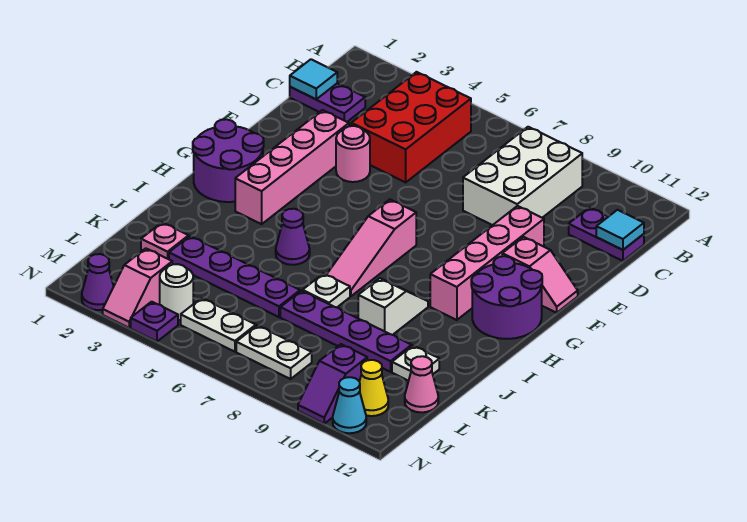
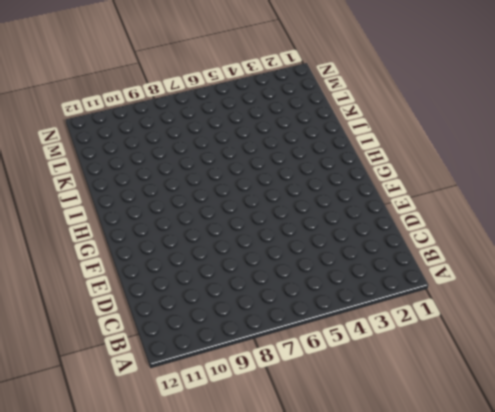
none -> red 2x3 brick [351,72,471,182]
none -> white 2x3 brick [463,127,582,225]
none -> purple 1x2 plate [290,83,365,122]
none -> purple 1x2 plate [569,207,644,261]

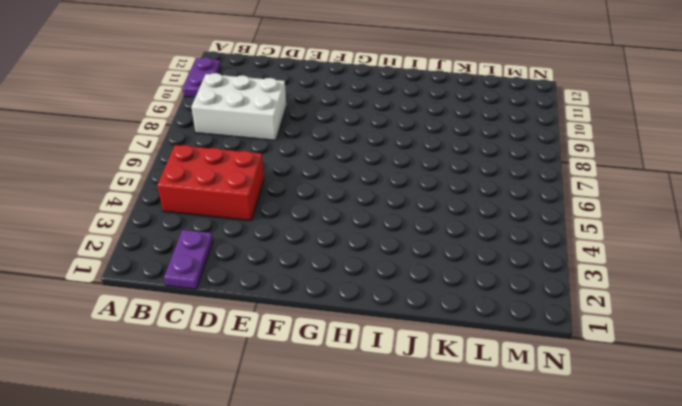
purple 1x2 plate [183,57,221,97] -> purple 1x2 plate moved to [569,207,644,261]
none -> pink 1x4 brick [235,110,349,224]
none -> pink 1x1 round brick [336,126,370,182]
none -> pink 1x4 brick [430,206,544,320]
none -> pink 1x2 slope [502,237,578,313]

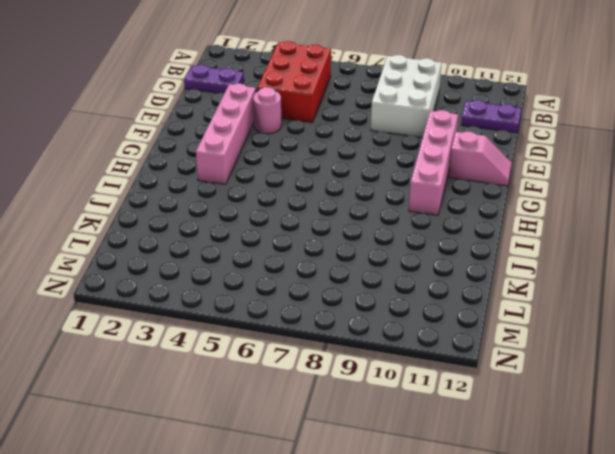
none -> purple 2x2 round brick [193,119,264,202]
none -> pink 1x3 slope [327,199,416,296]
none -> purple 2x2 round brick [471,256,542,339]
none -> purple 1x1 cone [276,209,310,265]

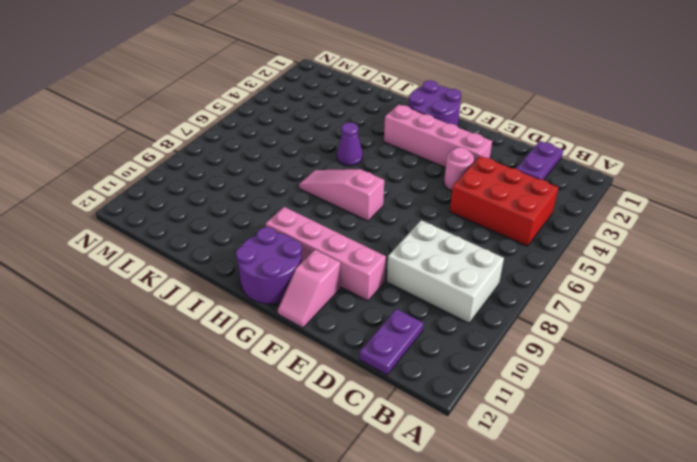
none -> white 1x2 slope [358,278,428,335]
none -> white 1x1 plate [303,274,350,307]
none -> pink 1x1 plate [141,222,189,259]
none -> purple 1x4 plate [169,236,300,317]

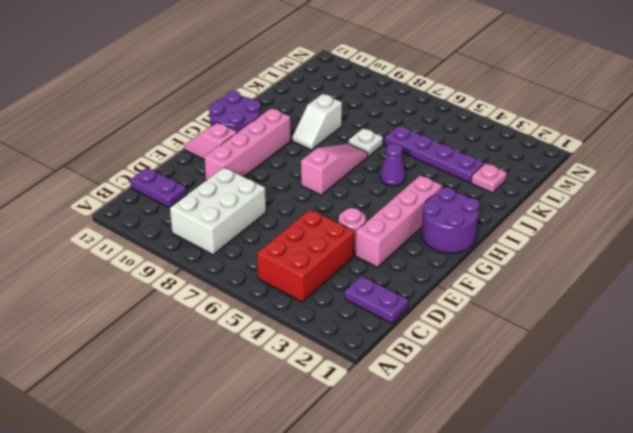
none -> purple 1x4 plate [280,291,412,372]
none -> white 1x1 plate [392,346,439,381]
none -> pink 1x1 cone [405,356,438,412]
none -> pink 1x2 slope [103,248,172,328]

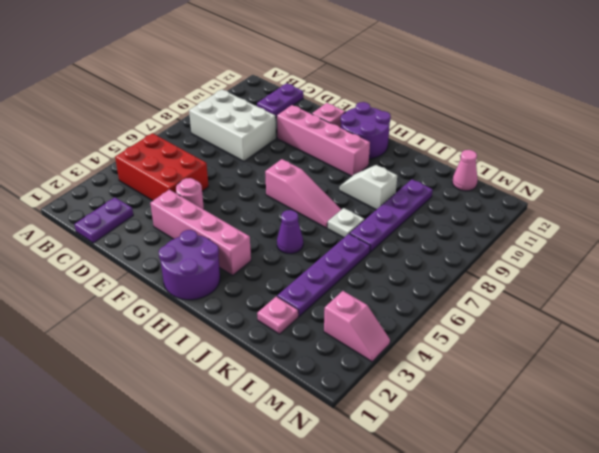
none -> white 1x1 plate [392,346,439,381]
none -> white 1x1 round brick [160,264,193,320]
none -> white 1x2 plate [181,298,256,352]
none -> white 1x2 plate [236,325,312,379]

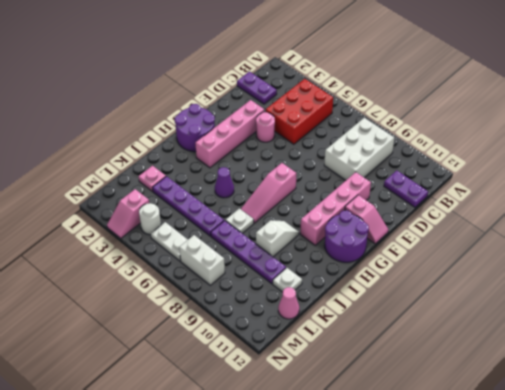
white 1x2 brick [179,235,225,285] -> white 1x2 plate [236,325,312,379]
none -> purple 1x2 slope [298,344,367,424]
none -> yellow 1x1 cone [359,360,388,416]
none -> purple 1x1 cone [82,254,114,310]
none -> purple 1x1 plate [131,302,178,341]

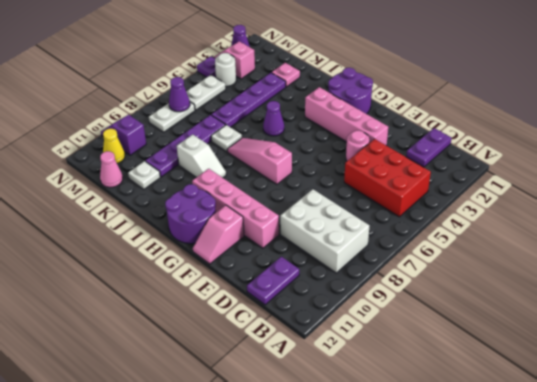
purple 1x1 cone [169,77,190,112] -> none
none -> cyan 1x1 cone [333,377,366,433]
none -> cyan 1x1 tile [290,59,337,99]
none -> cyan 1x1 tile [596,210,644,250]

